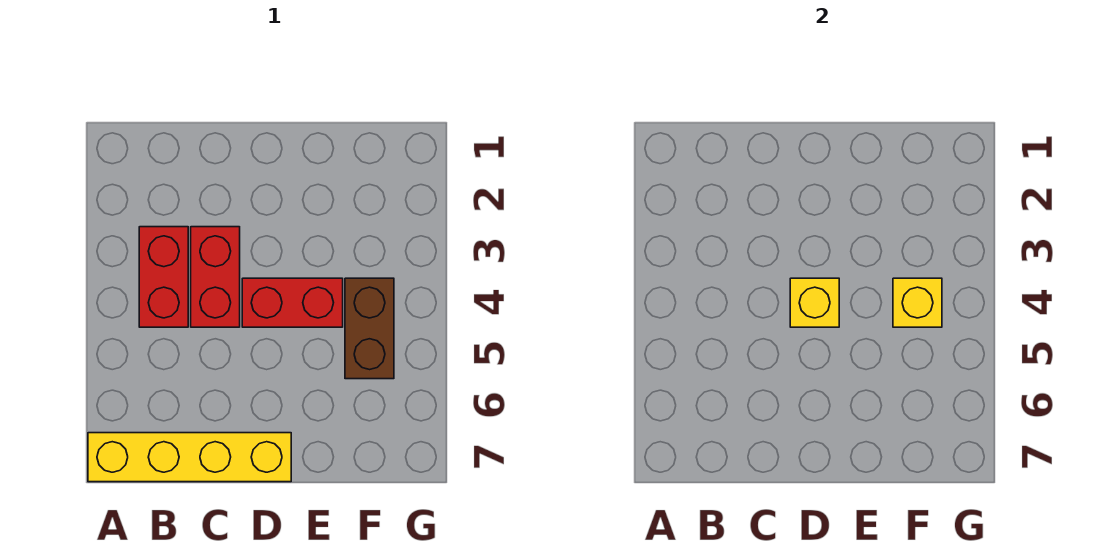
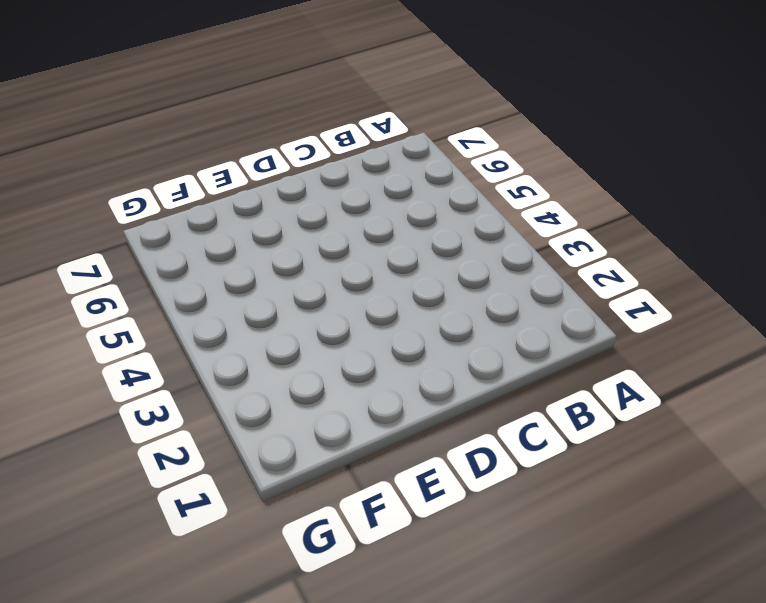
none -> yellow 1x4 brick [88,433,291,482]
none -> red 1x2 brick [139,227,188,327]

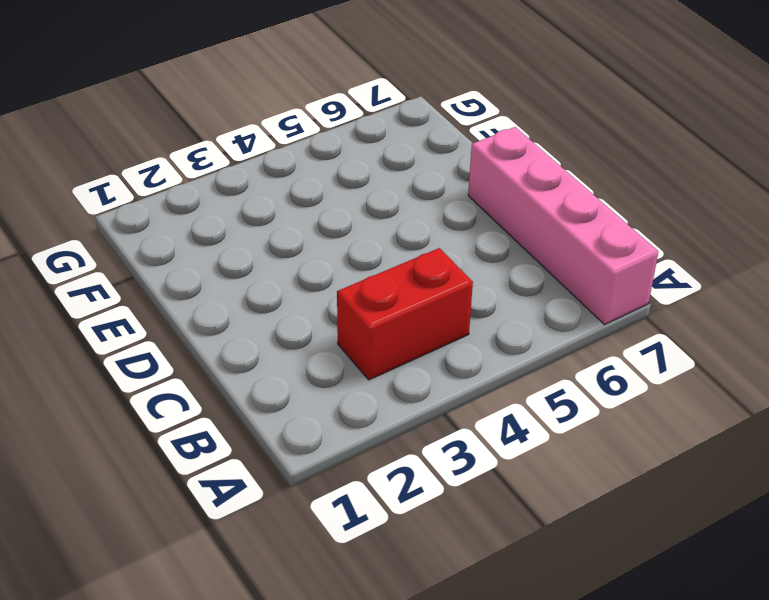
pink 1x4 brick [468,127,658,325] -> yellow 1x4 brick [88,433,291,482]
none -> red 1x2 brick [191,227,240,327]
none -> red 1x2 brick [242,278,343,327]

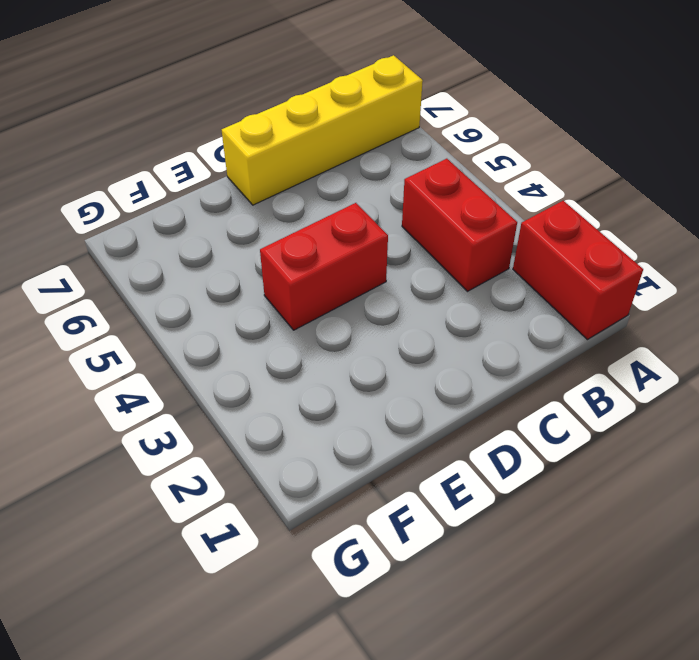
red 1x2 brick [513,201,643,340] -> red 1x2 brick moved to [191,227,240,327]
none -> brown 1x2 brick [345,278,394,379]
none -> yellow 1x1 brick [790,278,839,327]

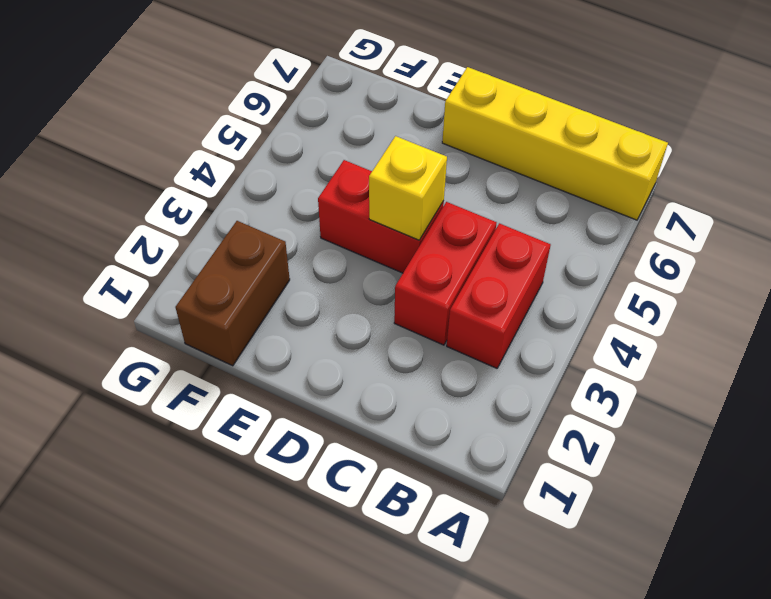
brown 1x2 brick [175,221,290,366] -> brown 1x2 brick moved to [345,278,394,379]
none -> yellow 1x1 brick [893,278,942,327]

